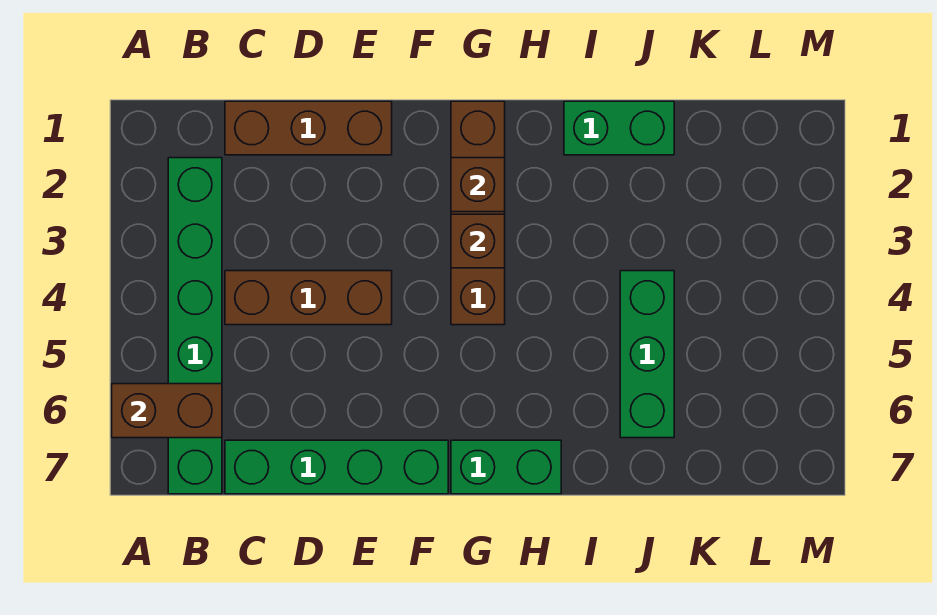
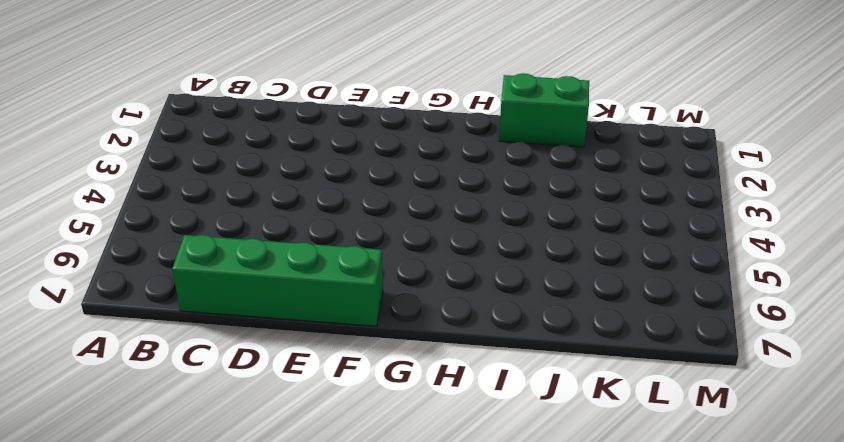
none -> green 1x6 brick [168,158,222,494]
none -> brown 1x3 brick [225,101,392,155]

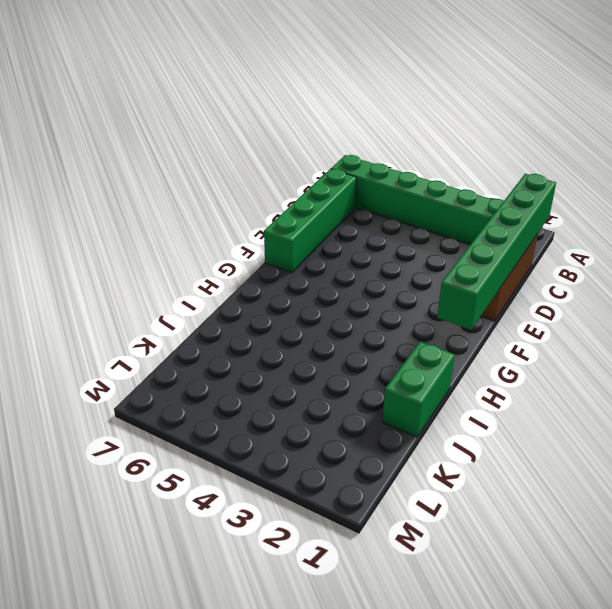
green 1x6 brick [437,174,556,330] -> none
none -> brown 1x3 brick [225,271,392,325]
none -> brown 1x4 brick [451,101,505,325]

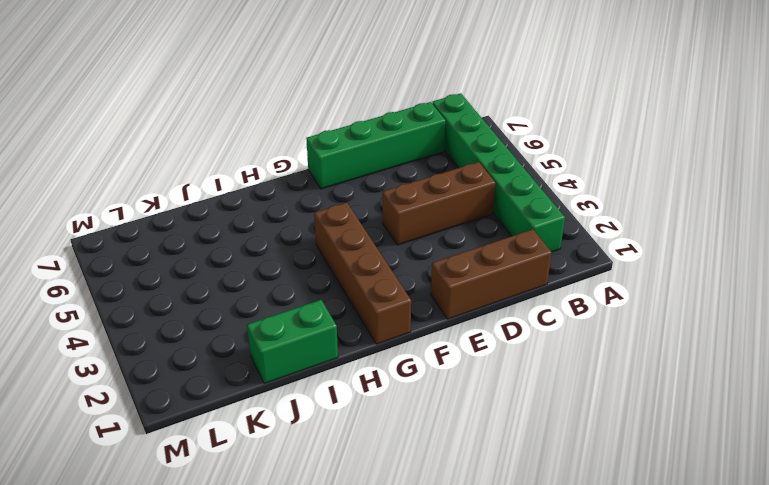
none -> green 1x2 brick [451,440,561,494]
none -> green 1x3 brick [620,271,674,438]

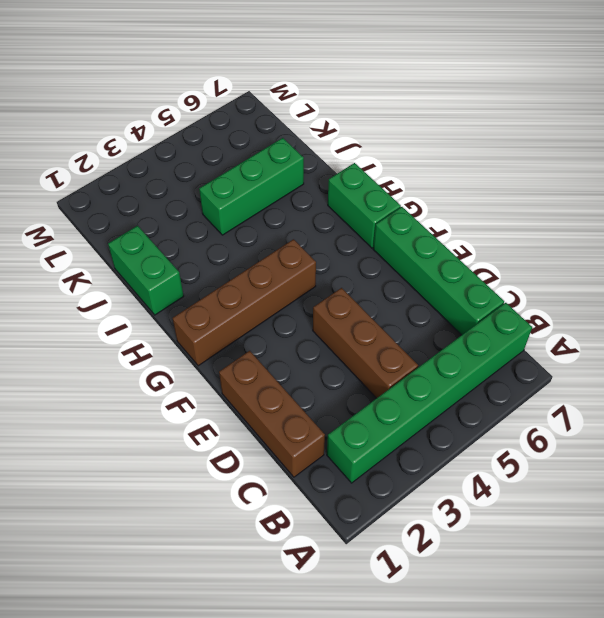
none -> brown 1x2 brick [112,384,222,438]
none -> brown 1x1 brick [451,158,505,212]

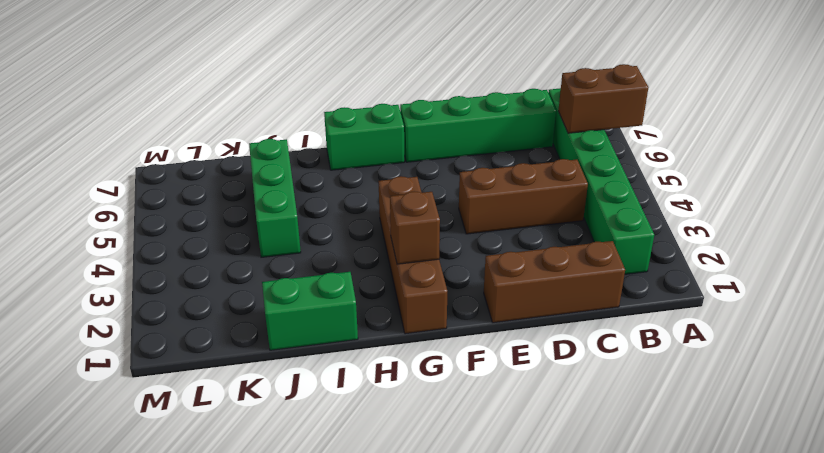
none -> brown 1x1 brick [451,214,505,268]

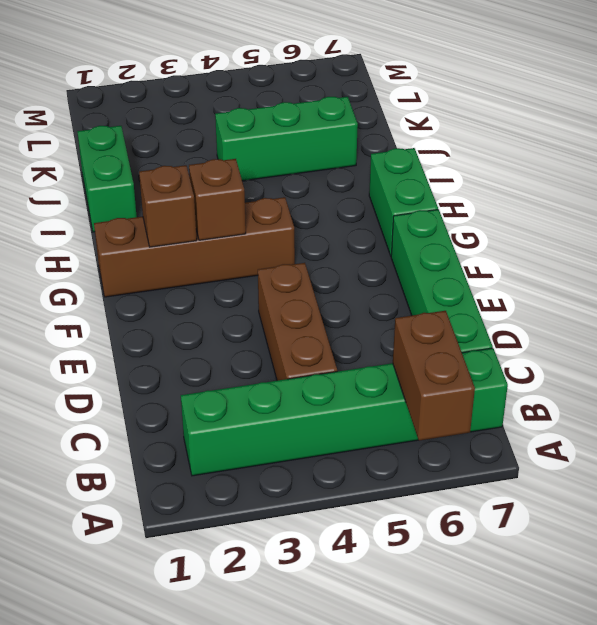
none -> brown 1x3 brick [225,101,392,155]

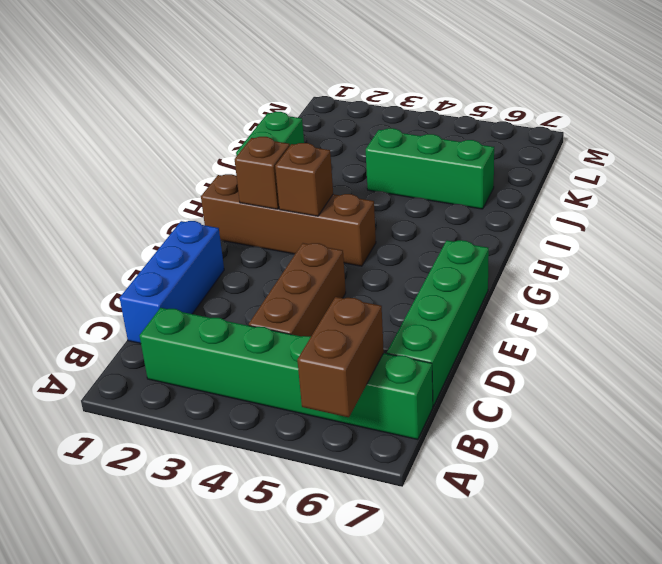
blue 1x3 brick [120,221,224,343] -> brown 1x3 brick [225,101,392,155]
none -> green 1x2 brick [451,440,561,494]

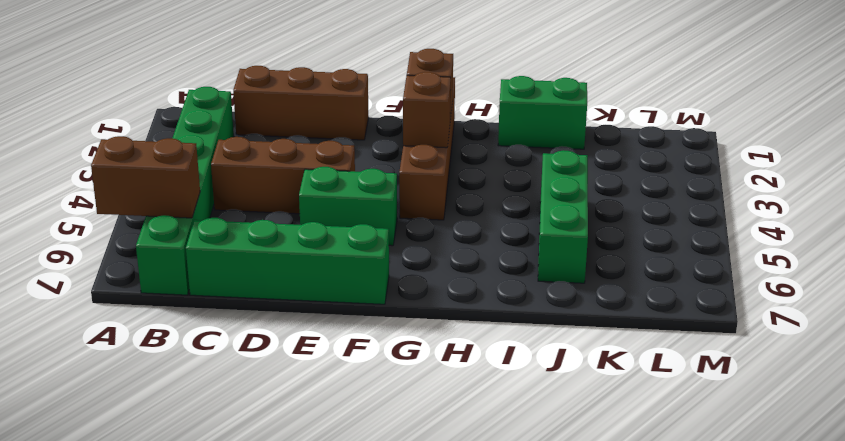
green 1x2 brick [299,167,397,246] -> green 1x2 brick moved to [451,440,561,494]

